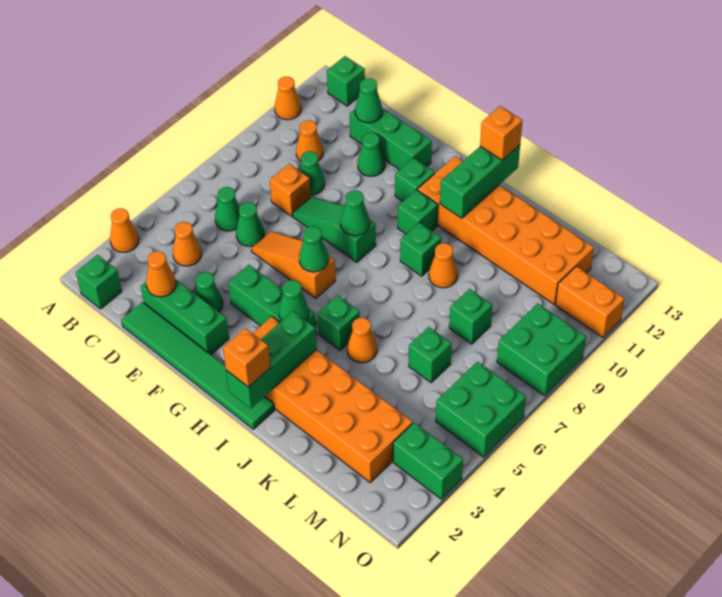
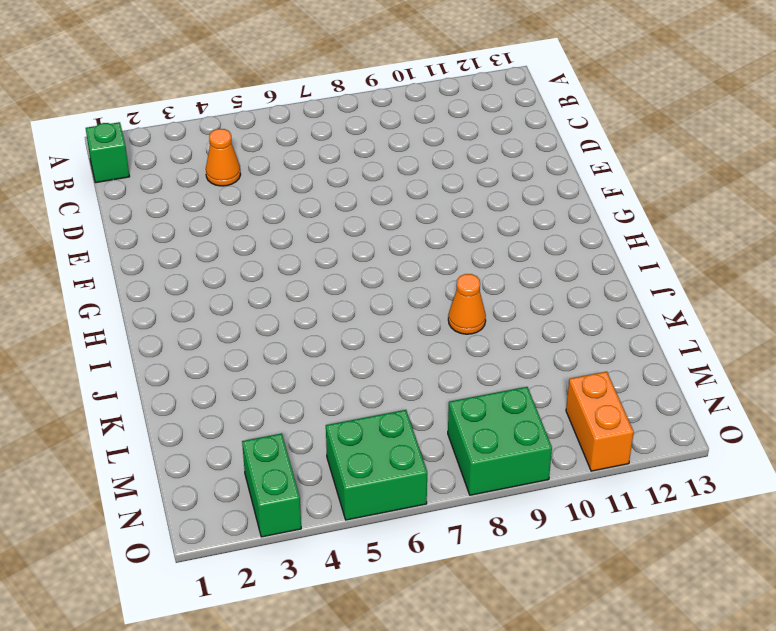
none -> orange 1x1 cone [110,208,139,252]
none -> orange 1x1 cone [275,77,301,120]
none -> green 1x1 brick [327,56,365,106]
none -> green 1x1 cone [215,187,239,231]

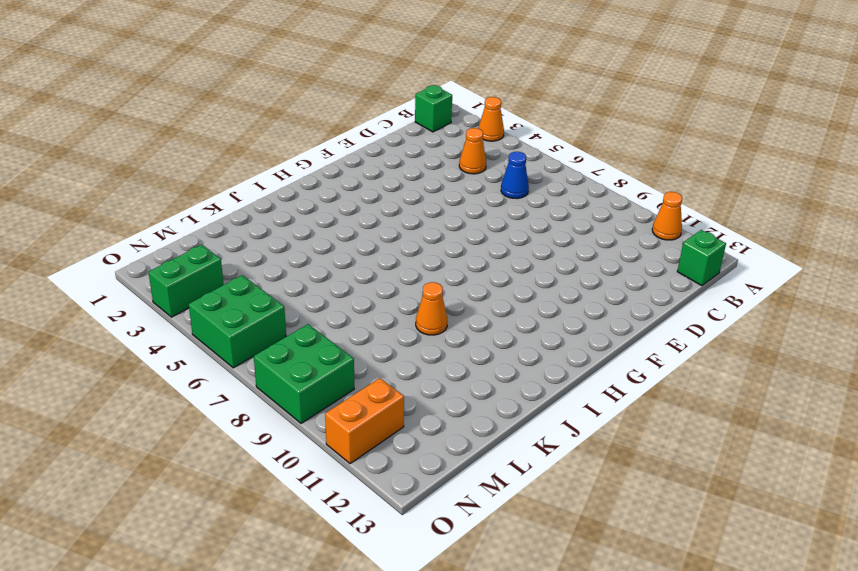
blue 1x1 cone [501,152,529,199] -> green 1x1 cone [215,187,239,231]
none -> orange 1x1 cone [296,120,323,161]
none -> green 1x6 tile [121,302,275,429]
none -> green 1x3 brick [141,280,229,355]
none -> green 1x1 cone [236,202,264,246]

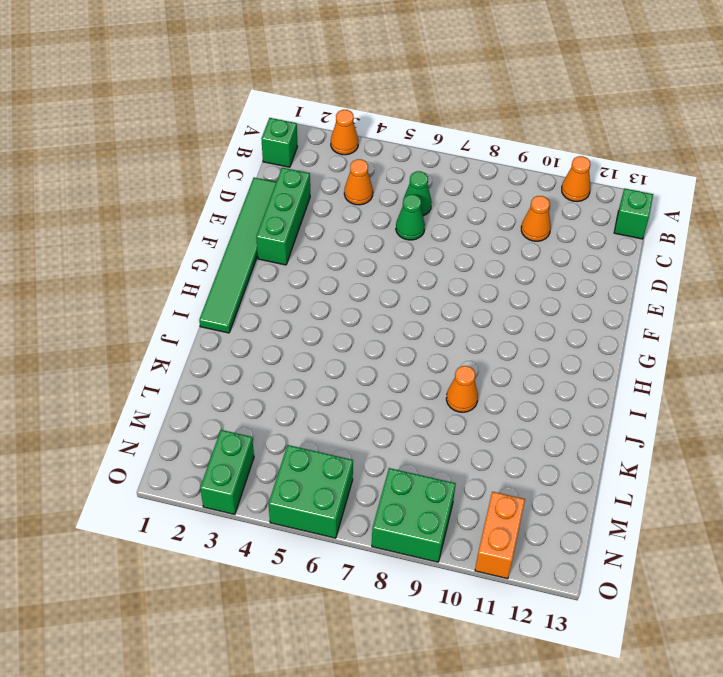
none -> orange 1x1 brick [270,164,311,216]
none -> green 1x1 cone [300,151,325,195]
none -> green 1x3 brick [349,108,432,170]
none -> green 1x1 cone [195,272,223,312]

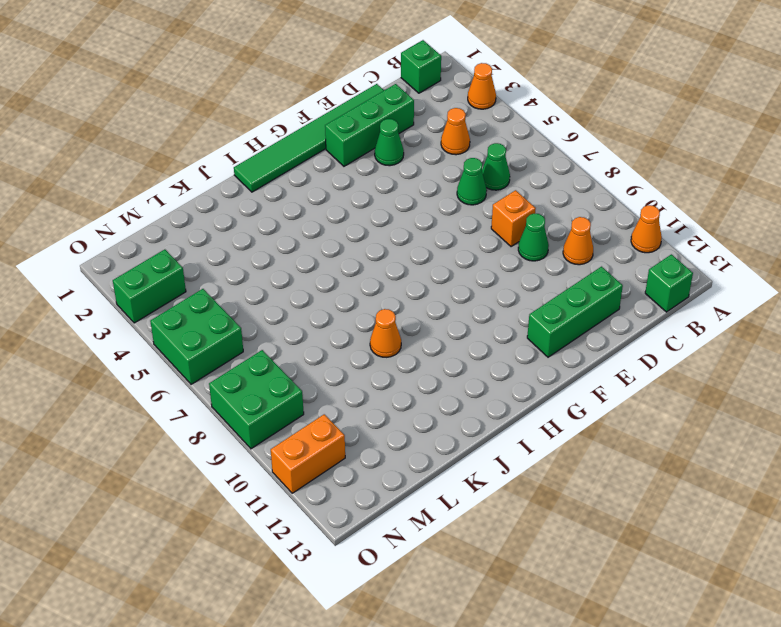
none -> orange 1x3 slope [251,231,336,298]
none -> green 1x3 slope [292,197,376,262]
none -> green 1x1 cone [358,133,385,176]
none -> green 1x3 brick [228,265,316,330]

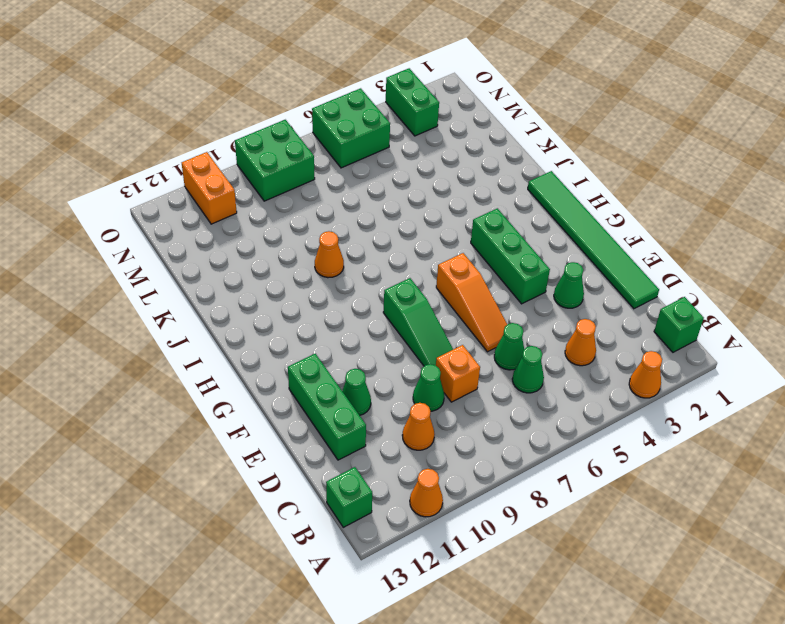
none -> green 1x3 brick [141,280,229,355]
none -> green 1x1 brick [395,158,435,201]
none -> orange 2x6 brick [253,317,413,482]
none -> green 1x1 brick [398,190,438,234]

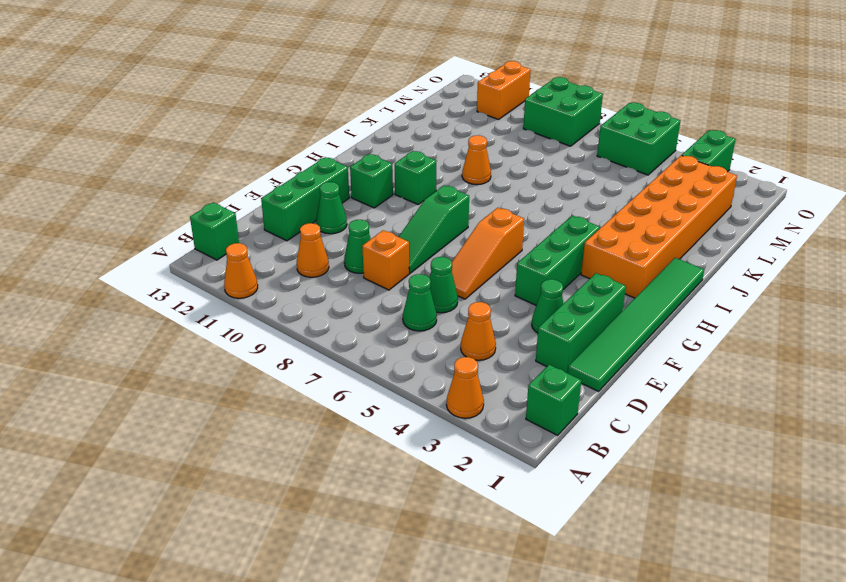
none -> orange 2x6 brick [417,156,594,304]
none -> green 1x1 brick [317,295,360,350]
none -> green 1x1 brick [400,222,441,276]
none -> orange 1x1 cone [347,318,377,363]

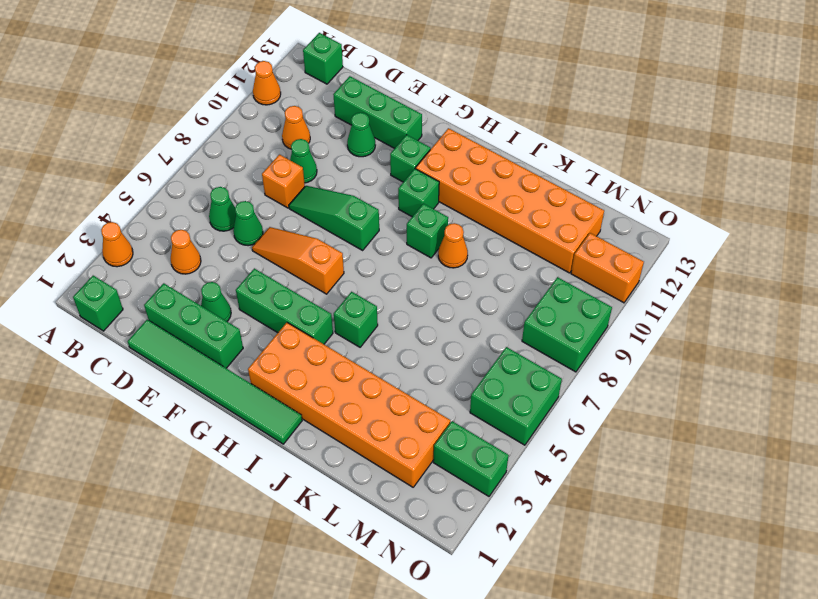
none -> orange 1x1 cone [347,318,377,363]
none -> green 1x1 brick [409,327,452,383]
none -> green 1x1 brick [449,289,492,344]
none -> orange 1x1 cone [146,251,176,297]

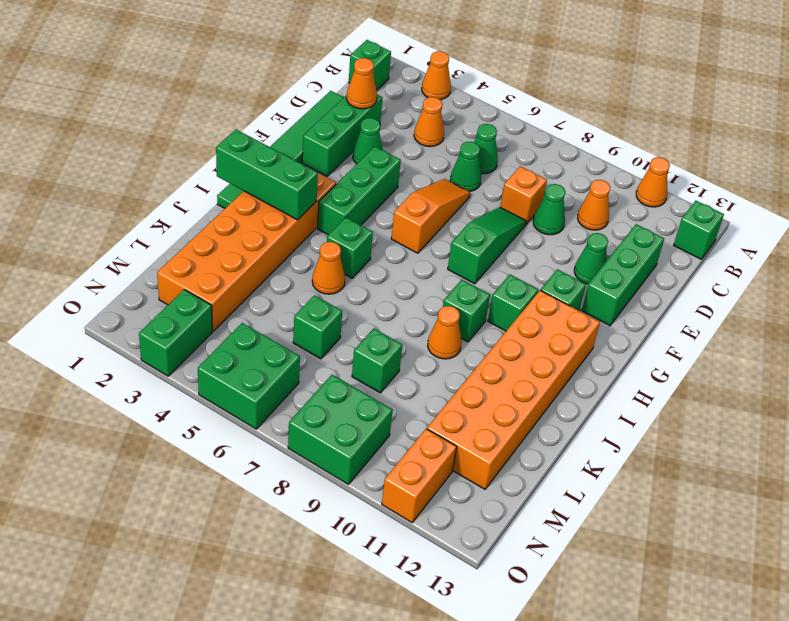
none -> green 1x1 cone [355,78,382,123]
none -> green 1x1 cone [299,226,328,272]
none -> green 1x1 cone [341,190,370,236]
none -> green 1x1 cone [279,280,309,321]

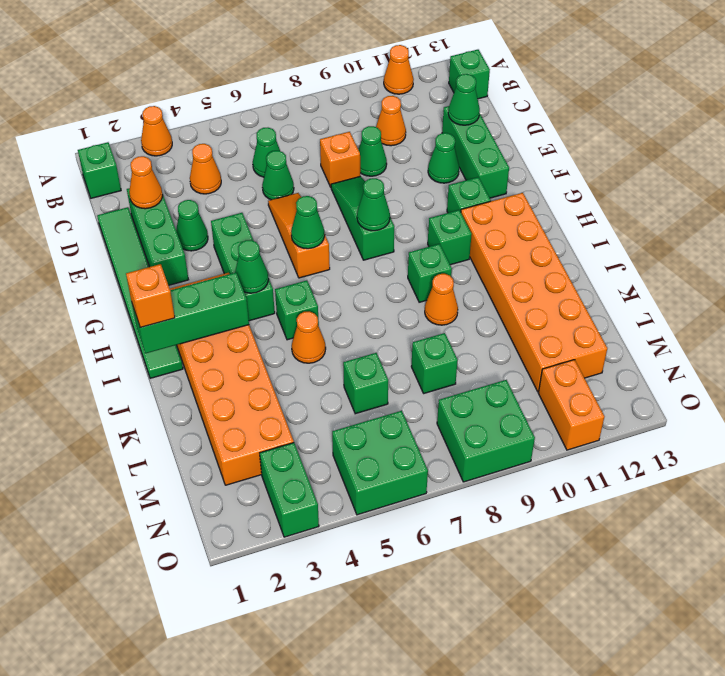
none -> green 1x3 brick [440,145,520,218]
none -> orange 1x1 brick [480,106,522,160]

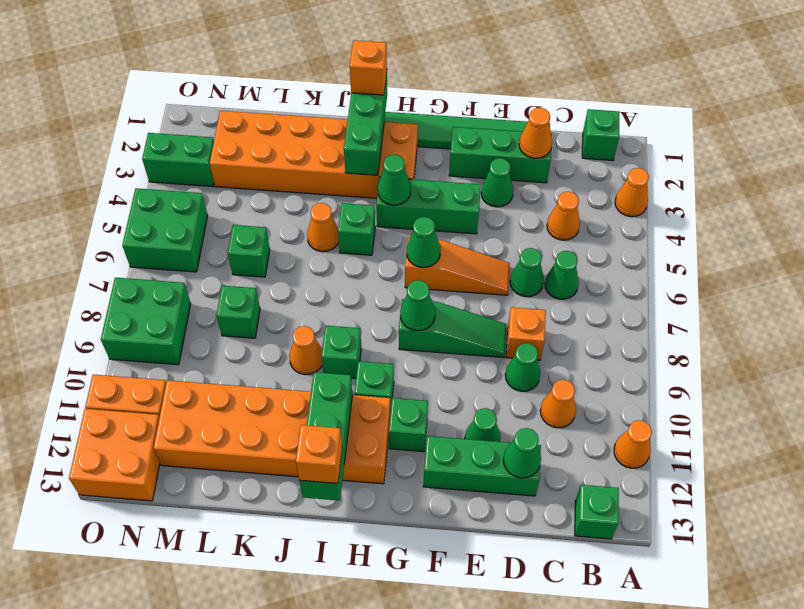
orange 2x2 brick [69,409,160,501] -> none

